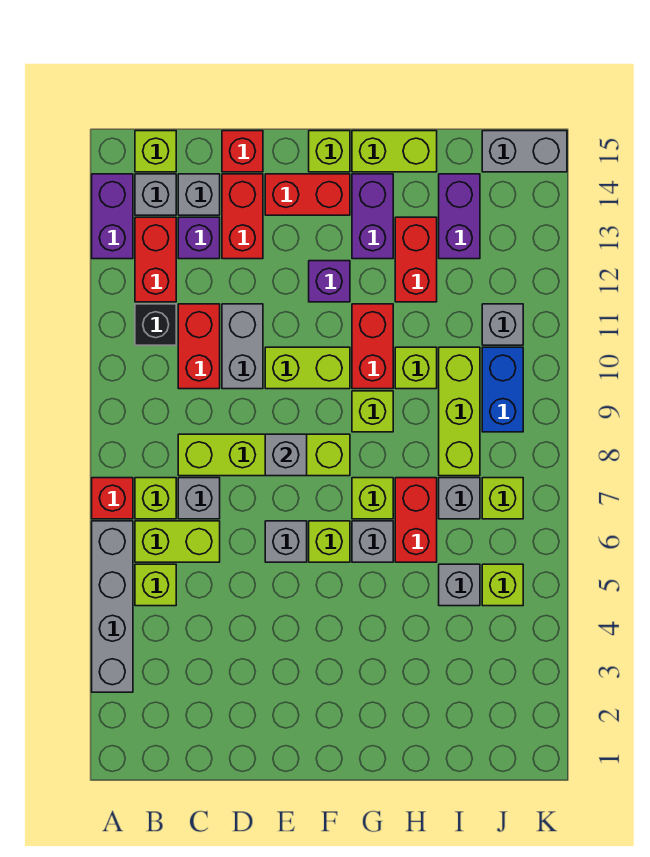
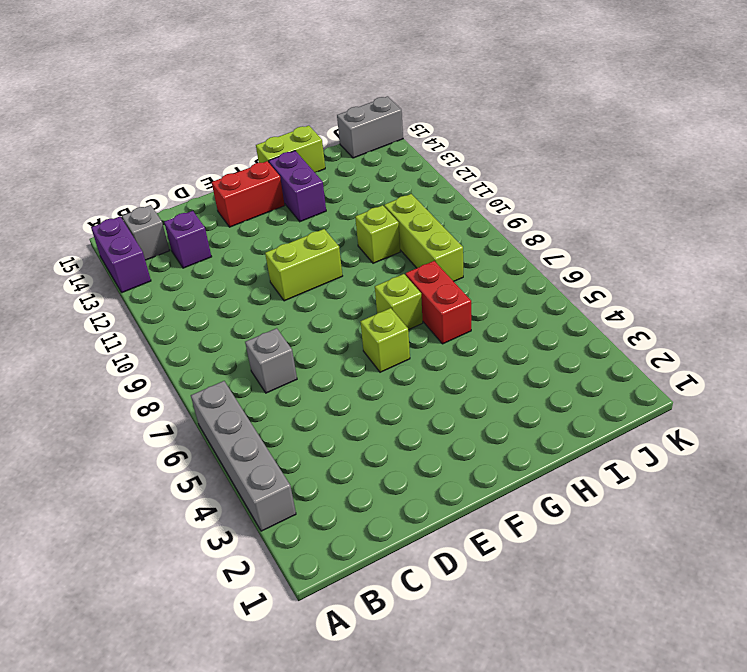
none -> red 1x1 brick [92,478,133,519]
none -> lime 1x1 brick [135,564,176,606]
none -> lime 1x2 brick [135,521,220,562]
none -> lime 1x1 brick [135,478,176,519]

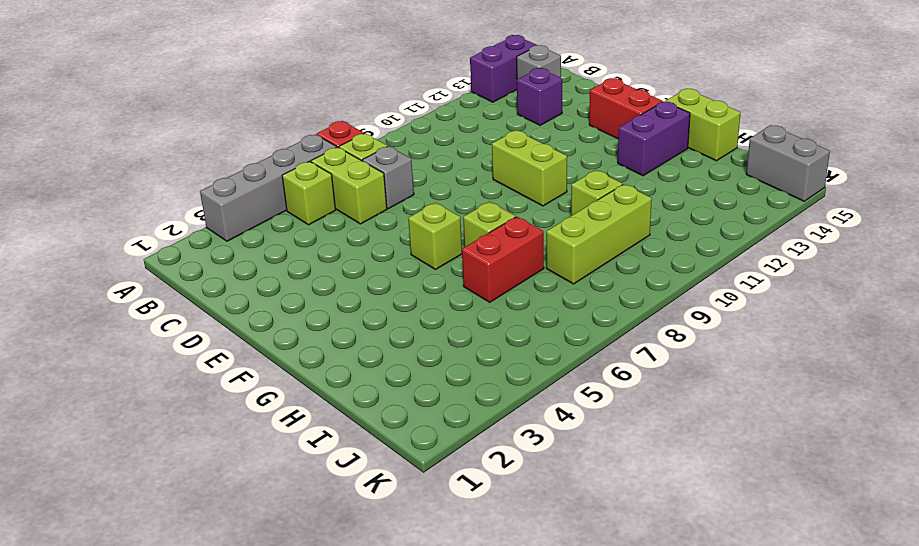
none -> black 1x1 brick [135,304,176,345]
none -> red 1x2 brick [135,217,176,302]
none -> lime 1x1 brick [135,131,176,172]
none -> lime 1x4 brick [178,434,350,476]

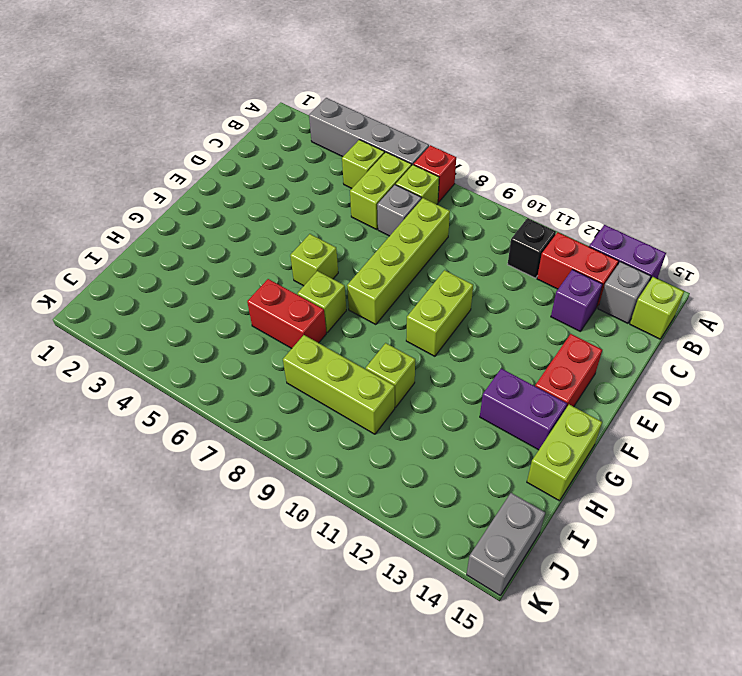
none -> red 1x2 brick [178,304,220,389]
none -> grey 1x1 brick [178,174,220,215]
none -> grey 1x2 brick [222,304,263,389]
none -> red 1x2 brick [222,174,263,259]

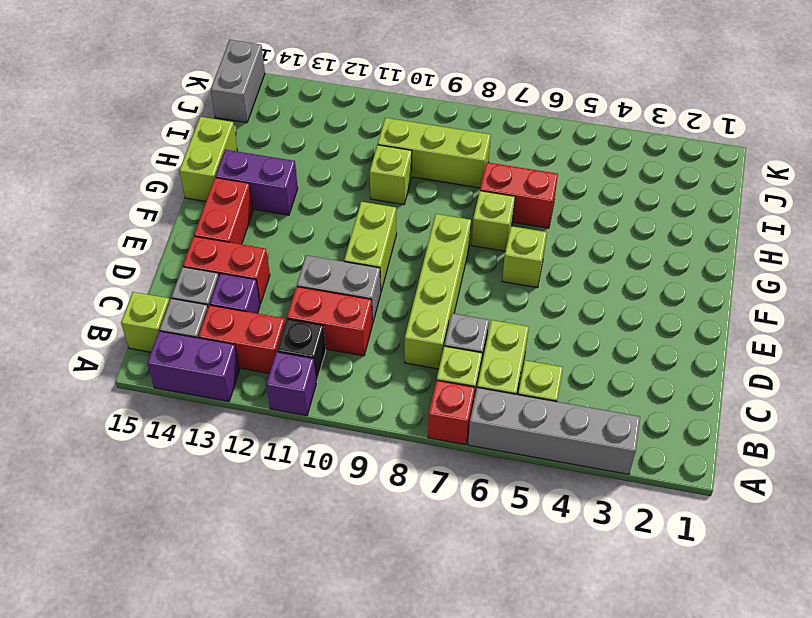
purple 1x1 brick [266,352,316,416] -> purple 1x1 brick moved to [309,261,350,302]
none -> red 1x1 brick [222,131,263,172]
none -> grey 1x1 brick [265,521,307,562]
none -> lime 1x1 brick [309,131,350,172]
none -> grey 1x1 brick [352,521,393,562]

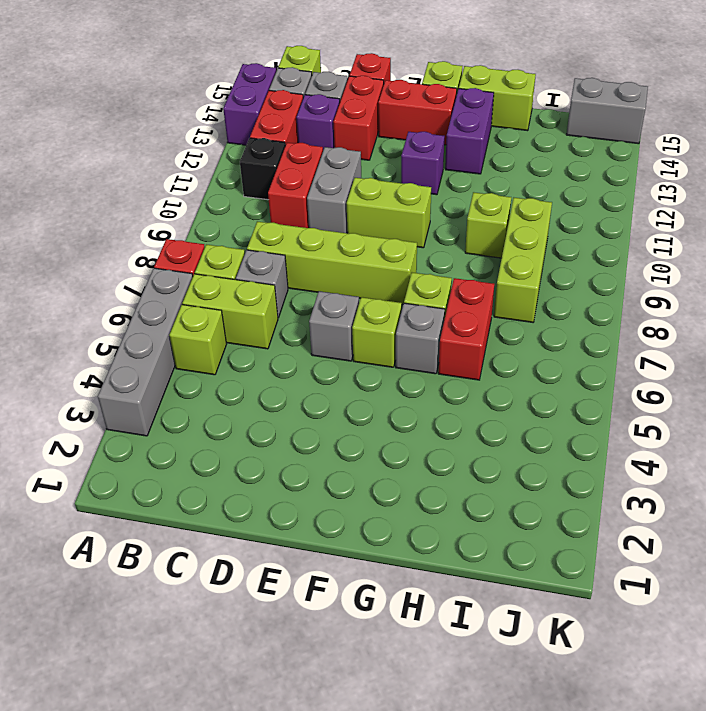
none -> lime 1x1 brick [352,391,393,432]
none -> red 1x2 brick [352,304,393,389]
none -> red 1x2 brick [395,217,437,302]
none -> grey 1x1 brick [439,564,480,606]

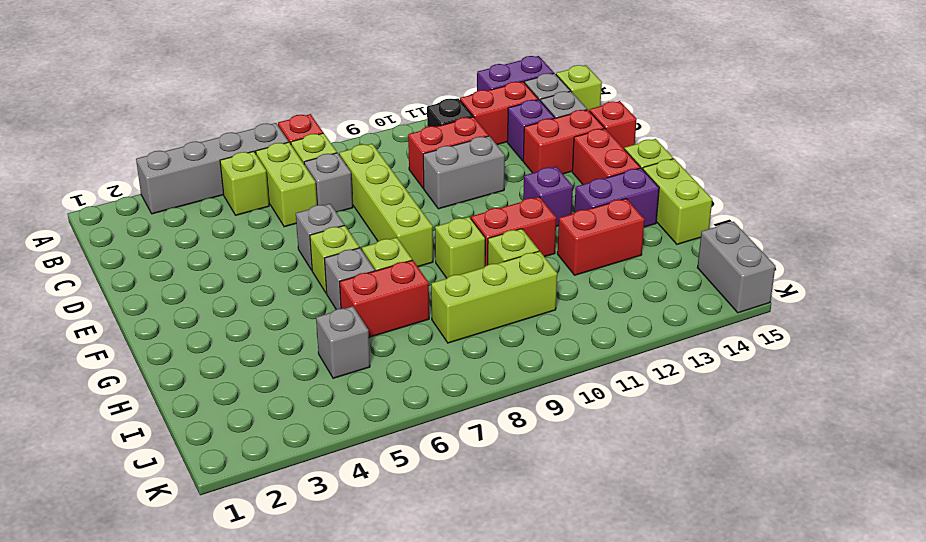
none -> lime 1x2 brick [265,347,350,389]
none -> grey 1x1 brick [439,478,480,519]
none -> purple 1x2 brick [439,174,480,259]
none -> lime 1x1 brick [482,564,523,606]

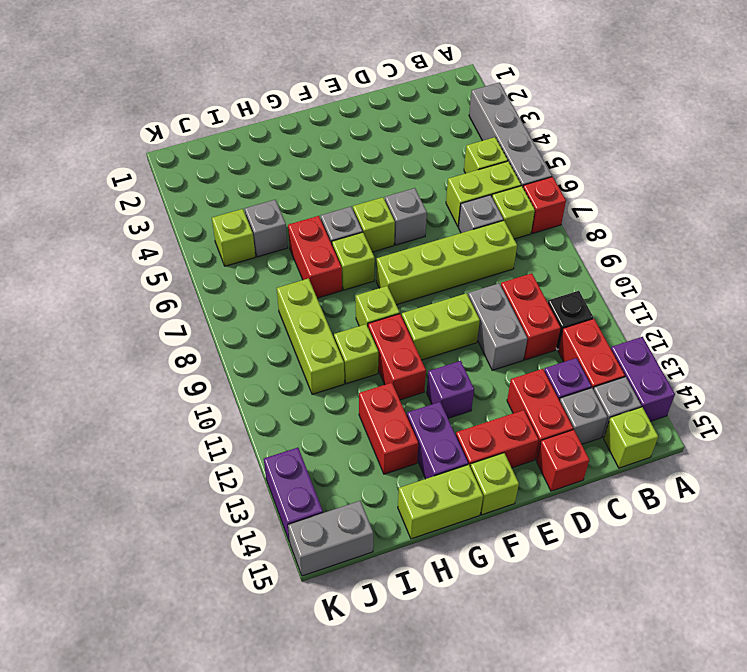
purple 1x2 brick [264,448,323,542] -> purple 1x2 brick moved to [439,174,480,259]
none -> grey 1x1 brick [439,478,480,519]
none -> lime 1x1 brick [482,478,523,519]
none -> blue 1x2 brick [482,347,523,432]
none -> grey 1x1 brick [482,304,523,345]

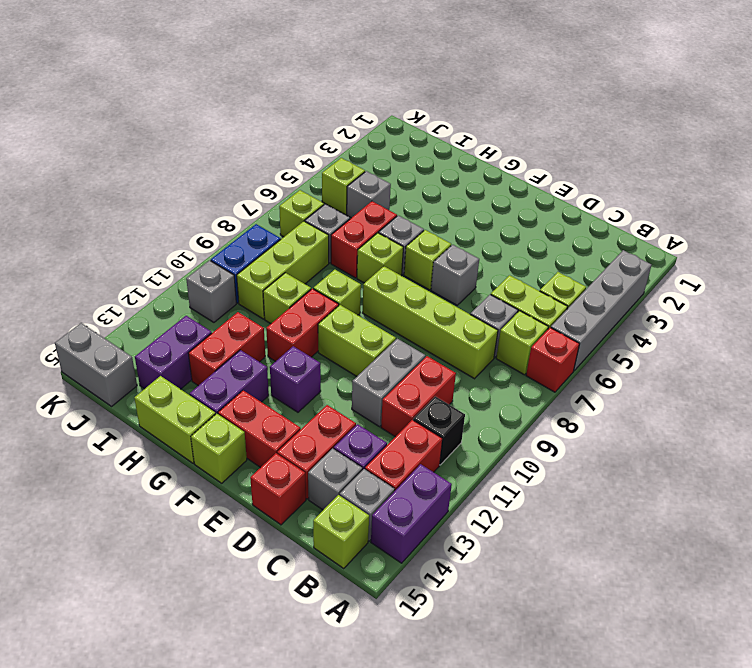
none -> grey 1x1 brick [265,434,307,476]

